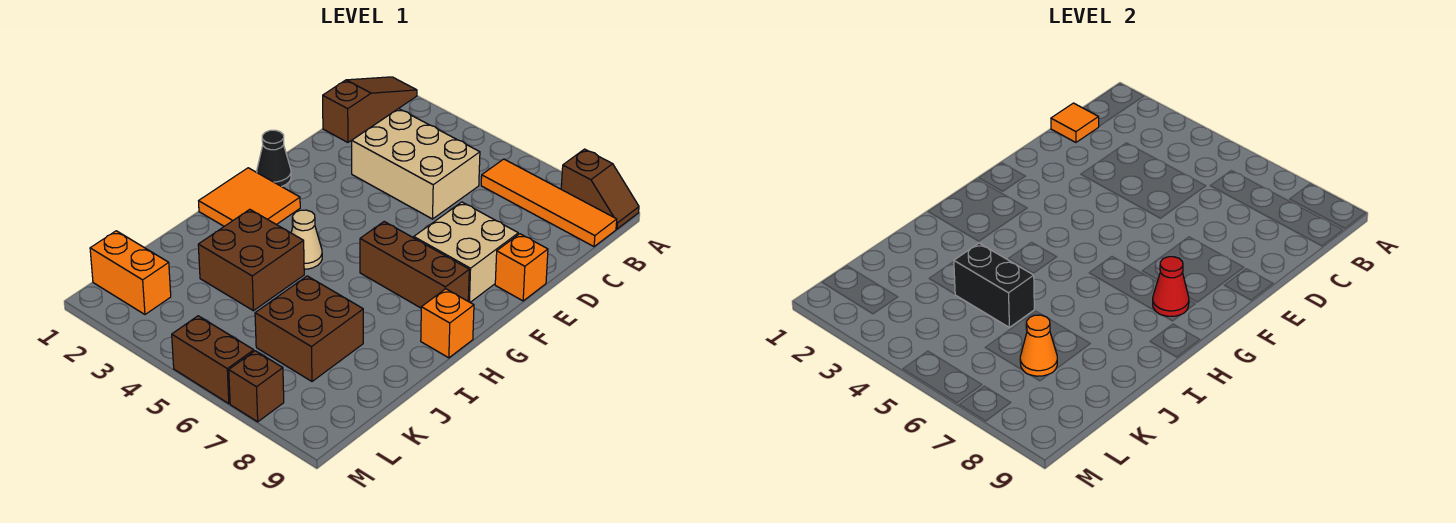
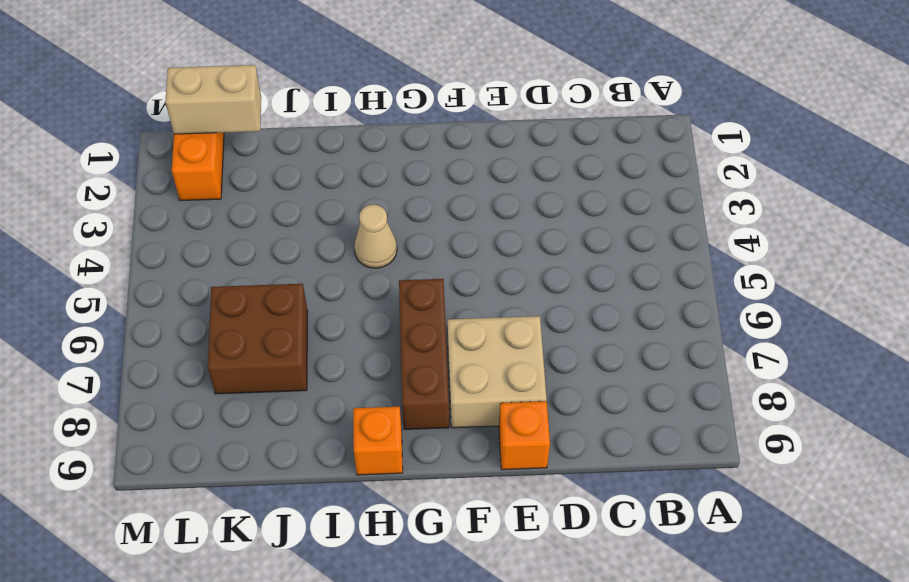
tan 1x2 brick [165,65,261,134] -> none
none -> brown 1x3 slope [323,77,417,142]
none -> brown 1x2 slope [561,149,639,229]
none -> orange 1x4 tile [481,159,617,247]

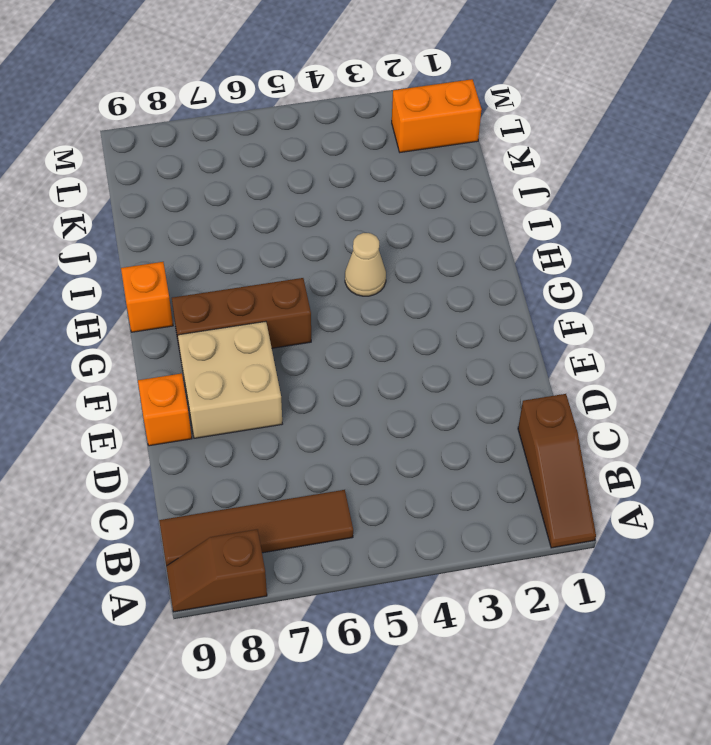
brown 1x4 tile [159,490,353,566] -> orange 1x4 tile [481,159,617,247]
none -> tan 2x3 brick [352,109,480,219]
none -> black 1x1 cone [257,130,291,187]
none -> orange 2x2 tile [199,168,300,226]

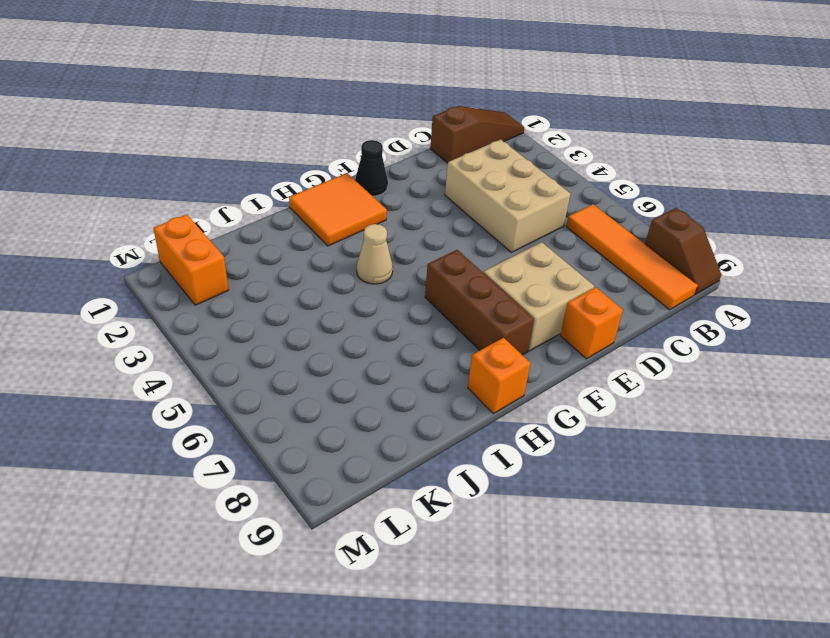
none -> brown 2x2 brick [198,209,304,311]
none -> brown 2x2 brick [255,276,363,381]
none -> brown 1x2 brick [172,316,254,404]

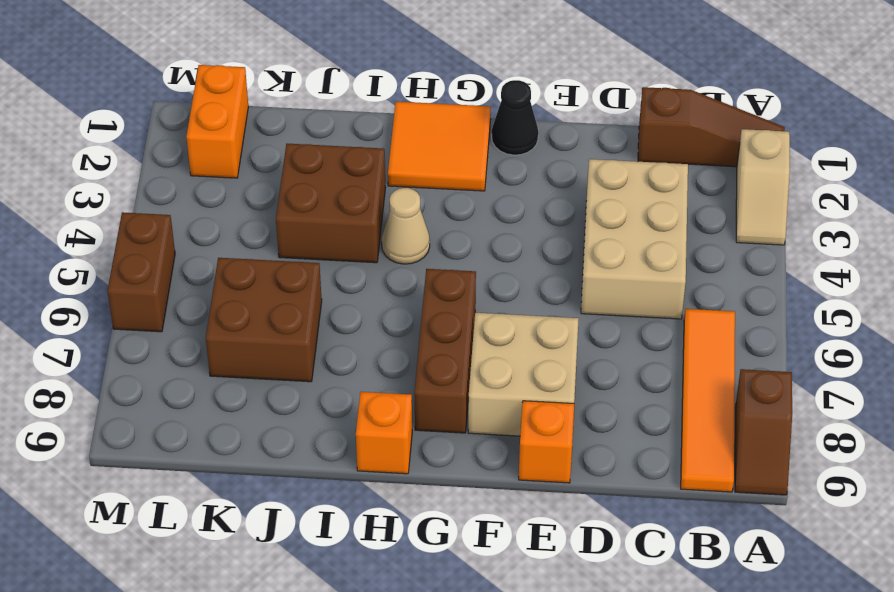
tan 1x2 slope [736,129,790,245] -> none
none -> brown 1x1 brick [229,351,284,422]
none -> orange 1x1 tile [1051,103,1099,142]
none -> red 1x1 cone [1153,257,1189,316]

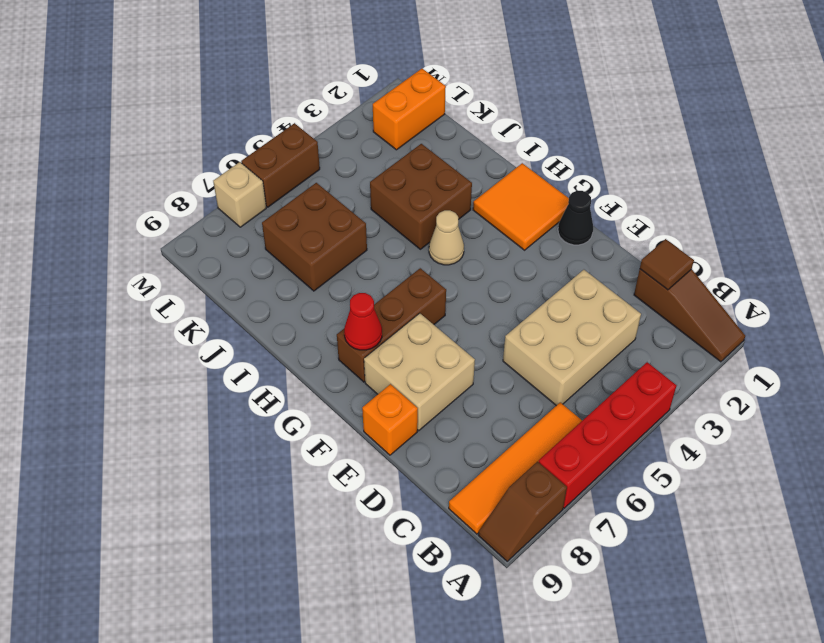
red 1x4 brick [539,362,676,508] -> none
brown 1x1 tile [640,239,694,290] -> orange 1x1 tile [1051,103,1099,142]
tan 1x1 brick [213,162,266,227] -> brown 1x1 brick [229,351,284,422]
none -> orange 1x1 brick [421,289,474,358]
none -> black 1x2 brick [954,243,1034,327]
none -> orange 1x1 cone [1020,315,1057,376]

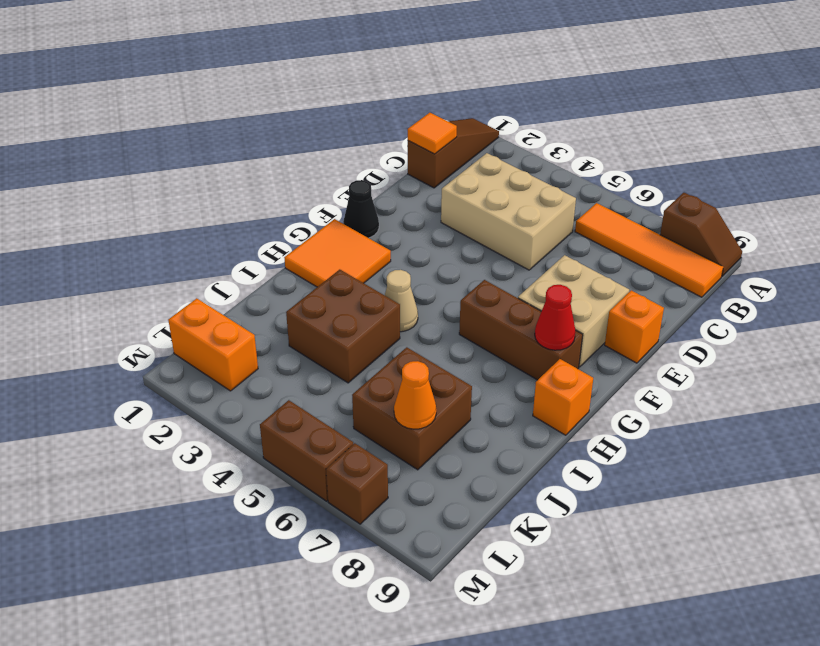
none -> black 1x2 brick [954,243,1034,327]

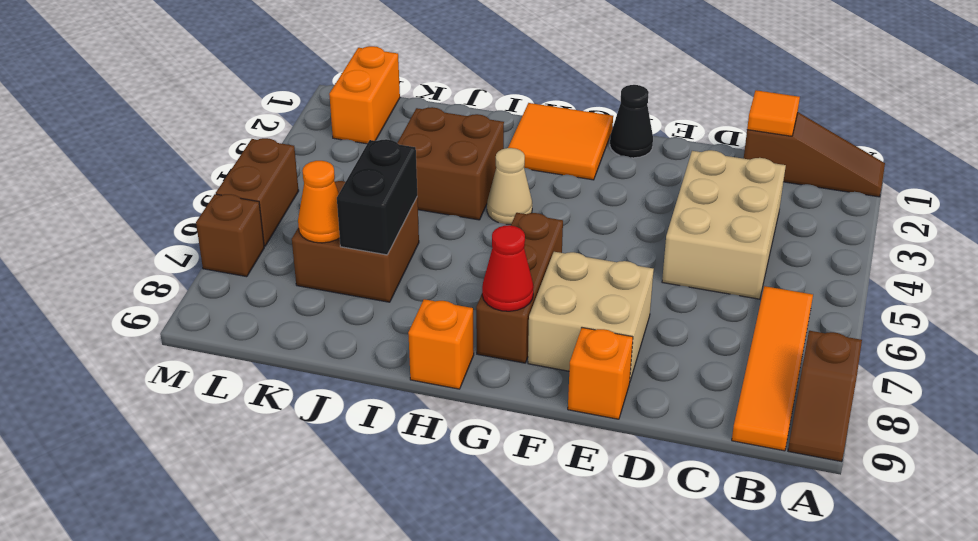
black 1x2 brick [337,139,417,255] -> black 1x2 brick moved to [954,243,1034,327]

